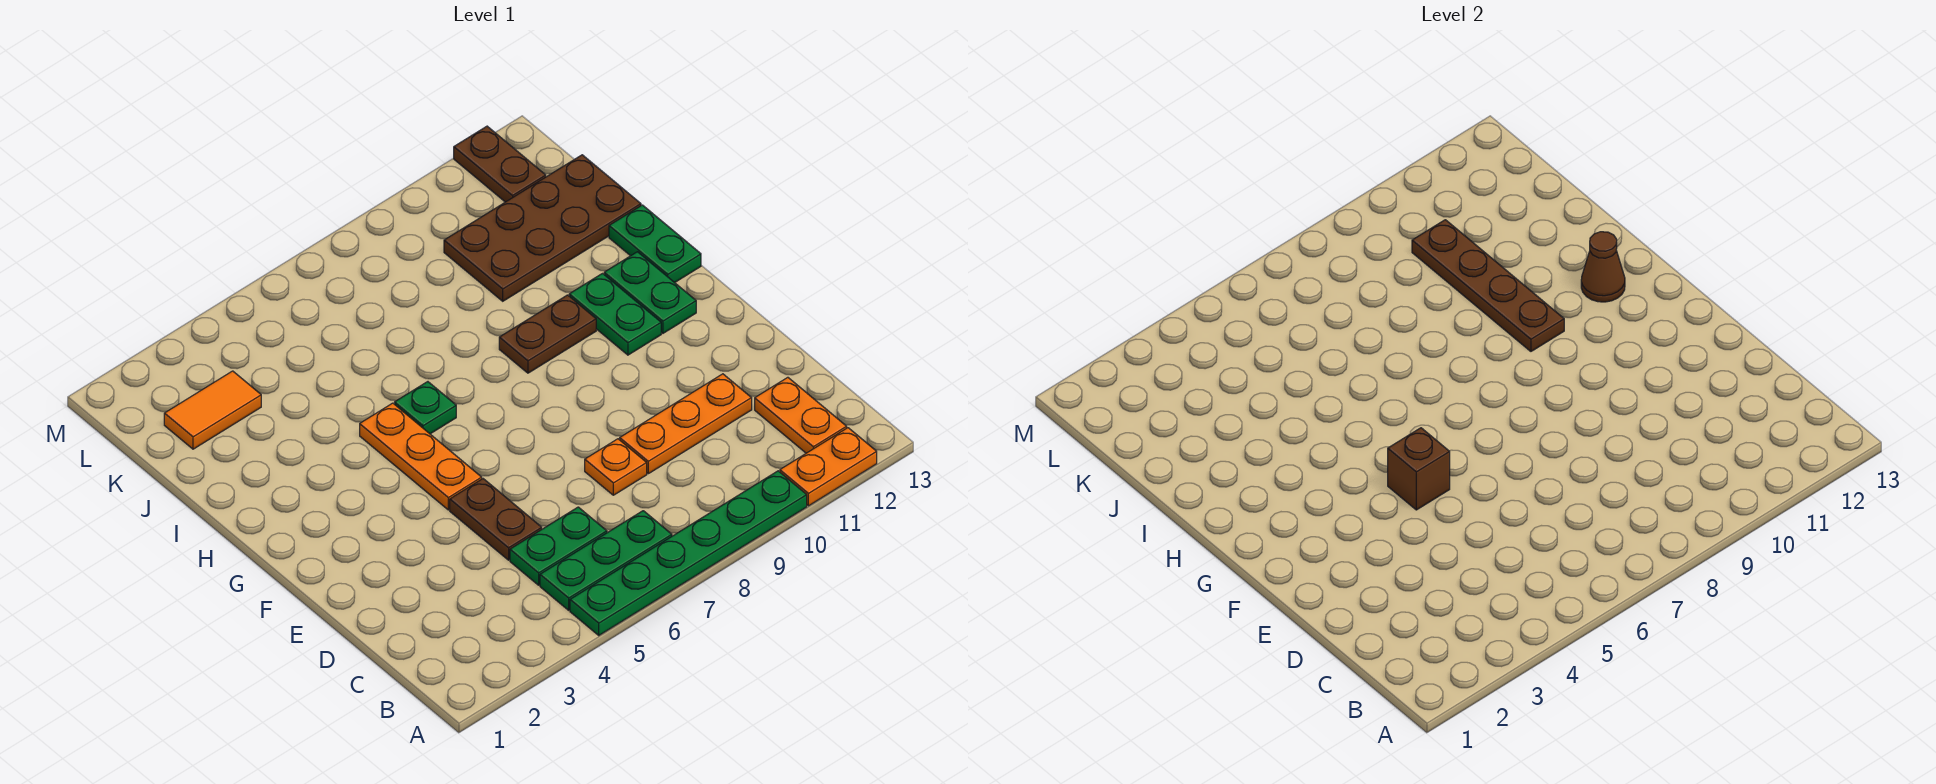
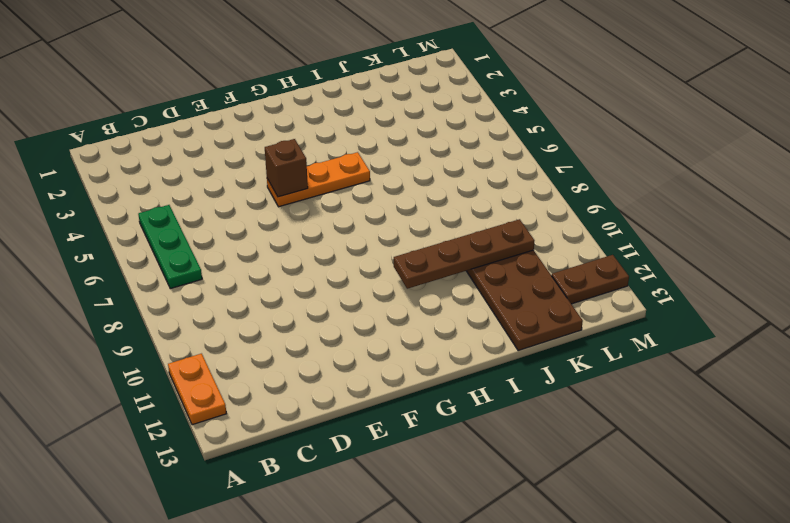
none -> green 1x6 plate [570,471,807,635]
none -> orange 1x2 plate [755,377,847,453]
none -> green 1x2 plate [510,507,607,585]

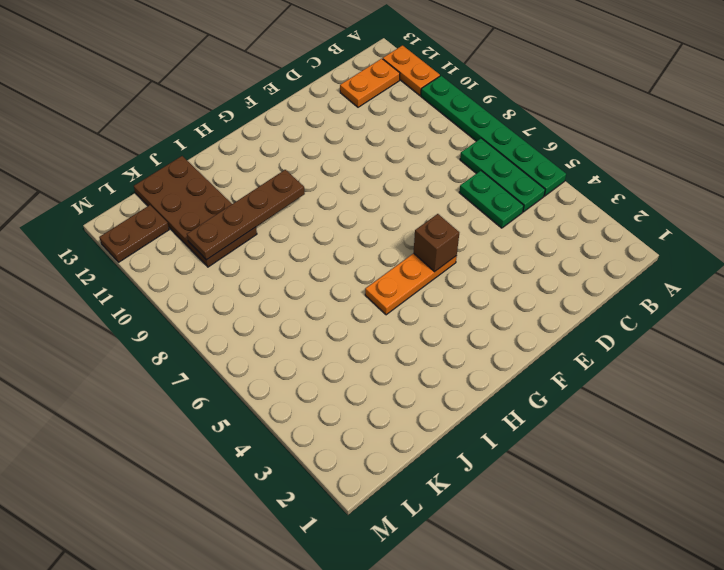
none -> brown 1x2 plate [450,479,542,560]
none -> orange 1x1 plate [585,439,647,495]
none -> orange 1x3 plate [620,374,752,474]

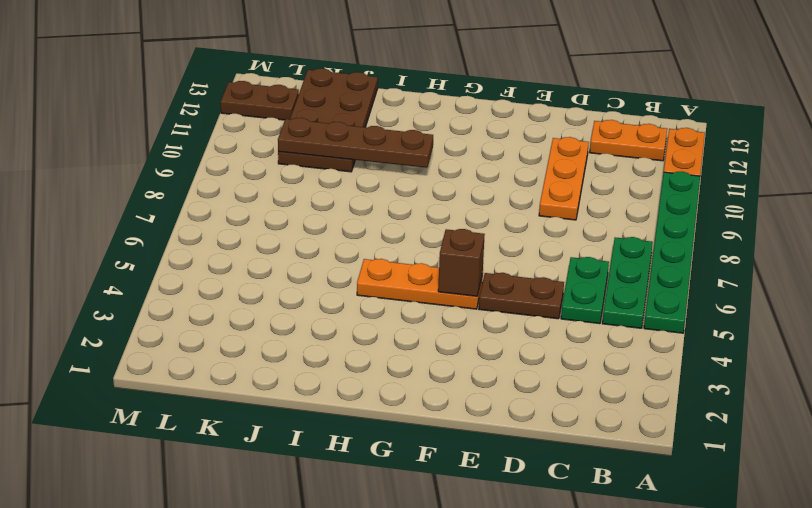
none -> orange 1x1 plate [585,439,647,495]
none -> green 1x2 plate [569,274,661,355]
none -> green 1x2 plate [604,252,696,333]

